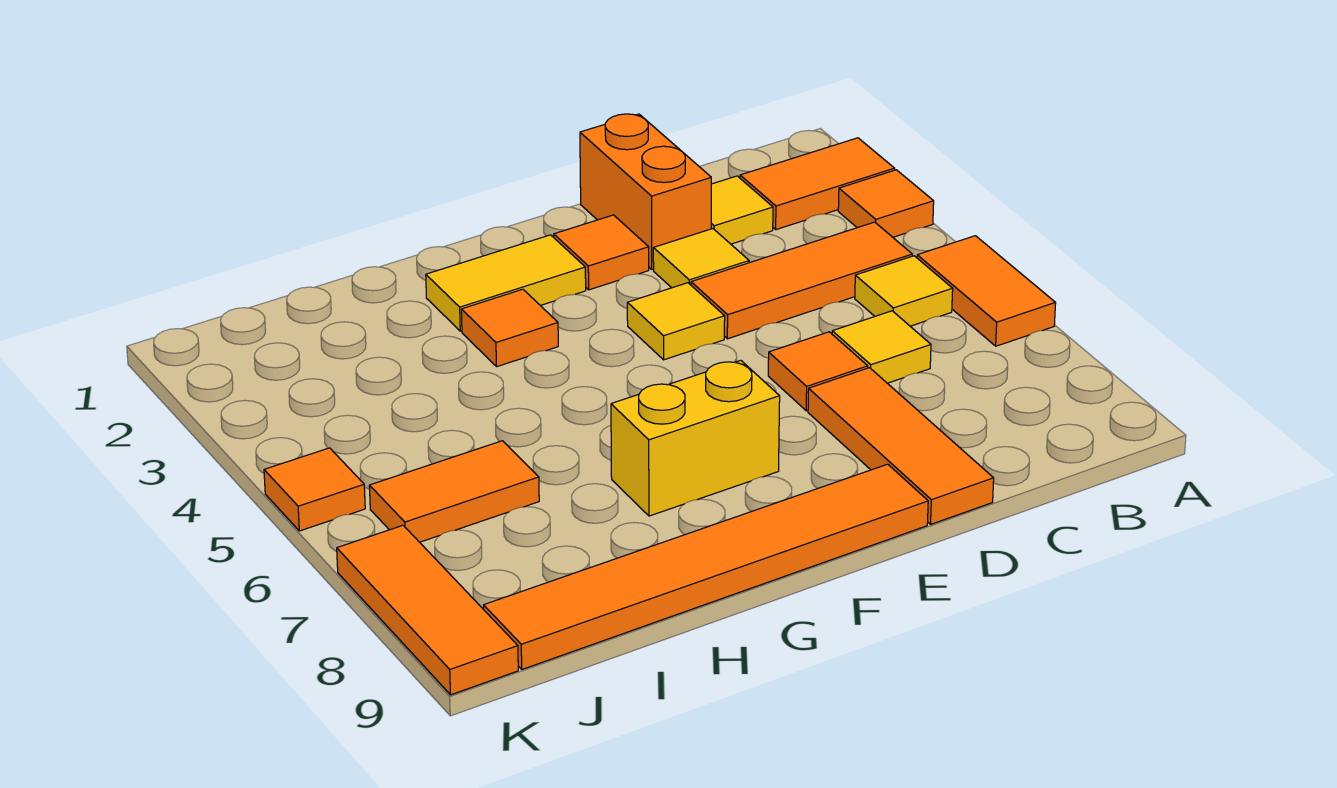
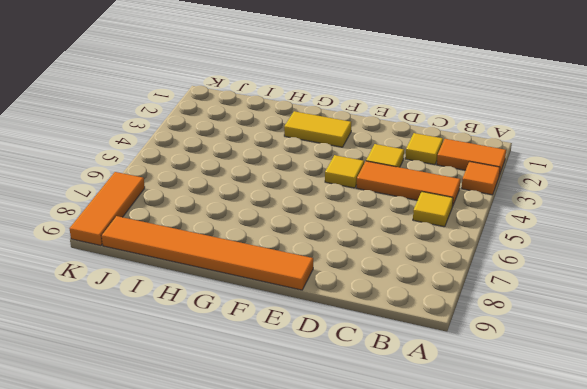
none -> orange 1x2 tile [917,236,1056,346]
none -> yellow 1x1 tile [832,311,931,383]
none -> orange 1x2 brick [580,114,711,269]

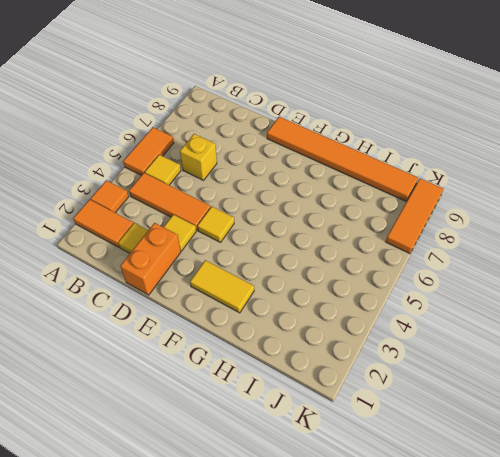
yellow 1x1 brick [180,134,217,180] -> yellow 1x1 tile [832,311,931,383]
none -> orange 1x1 tile [768,332,868,411]
none -> orange 1x3 tile [808,368,994,524]
none -> orange 1x1 tile [554,215,649,290]

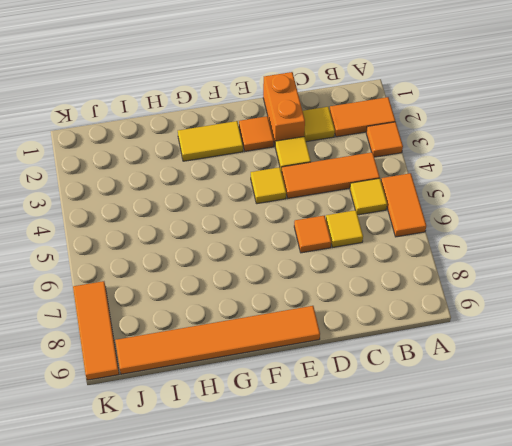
none -> orange 1x3 tile [808,368,994,524]
none -> yellow 1x2 brick [611,360,780,516]
none -> orange 1x1 tile [461,289,558,366]

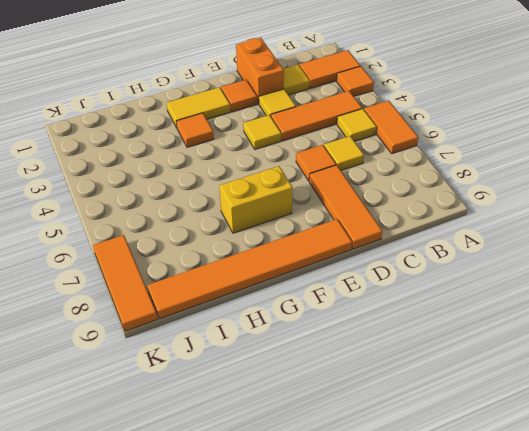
none -> orange 1x2 tile [369,441,539,542]
none -> orange 1x1 tile [264,448,365,531]

